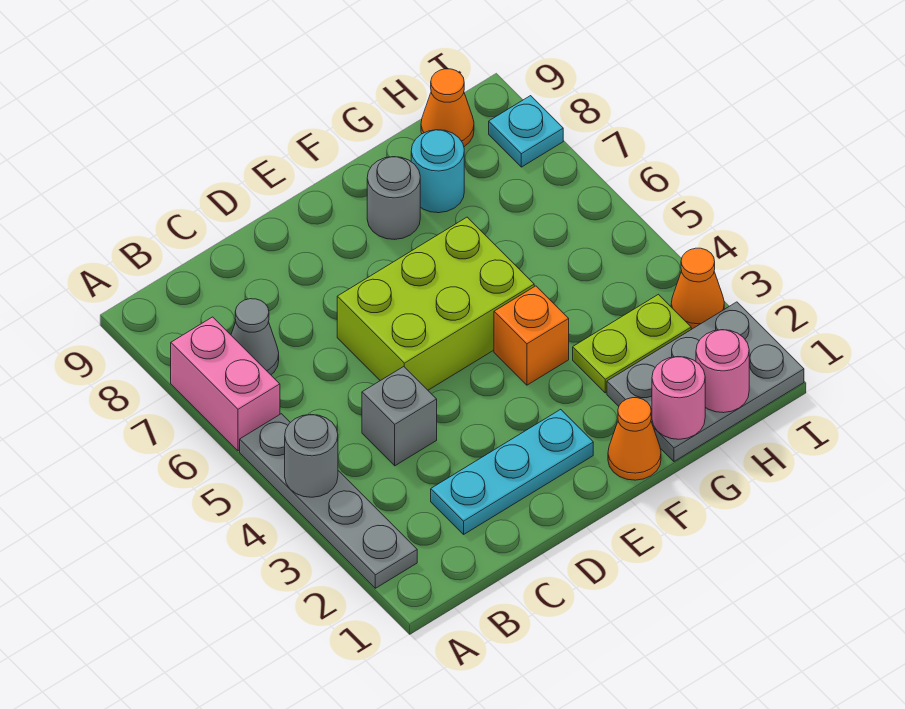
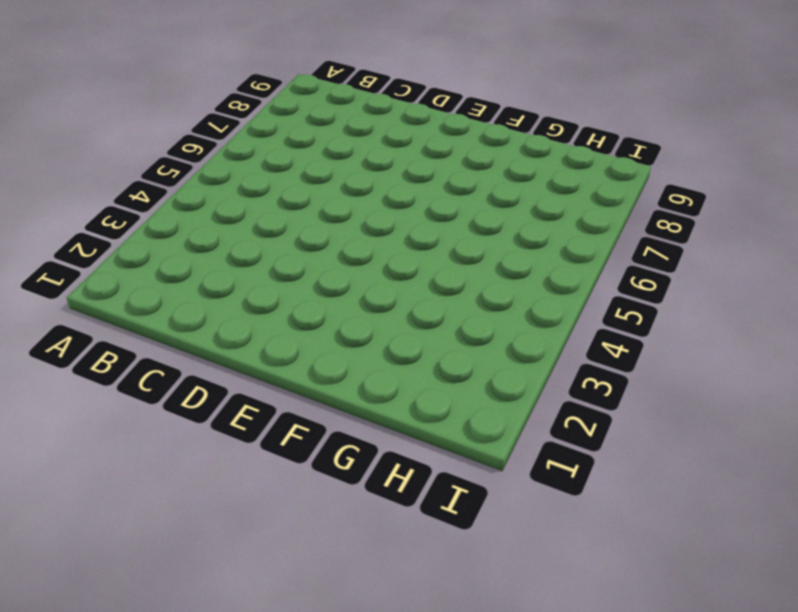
none -> grey 1x4 plate [240,414,417,588]
none -> pink 1x2 brick [171,317,280,451]
none -> grey 1x1 cone [231,299,279,375]

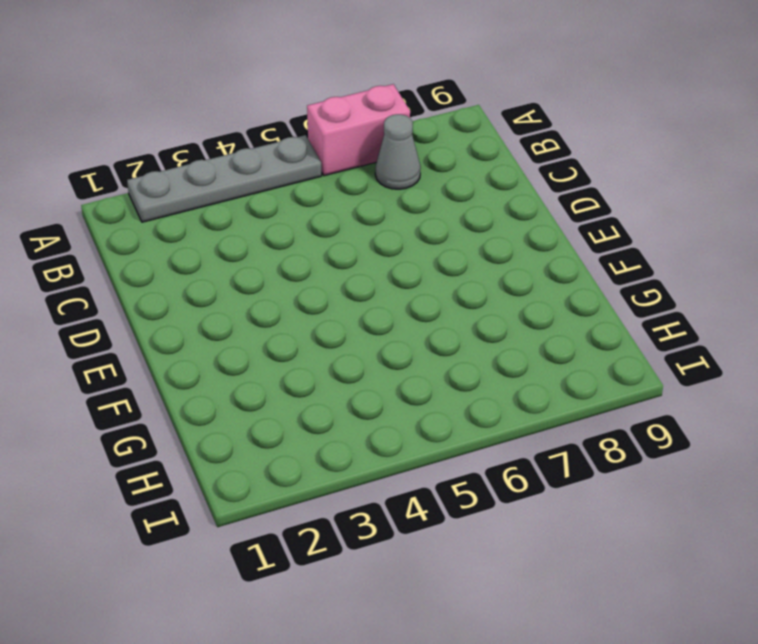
none -> cyan 1x3 plate [431,409,593,534]
none -> grey 1x1 brick [362,367,437,466]
none -> lime 2x3 brick [337,217,534,390]

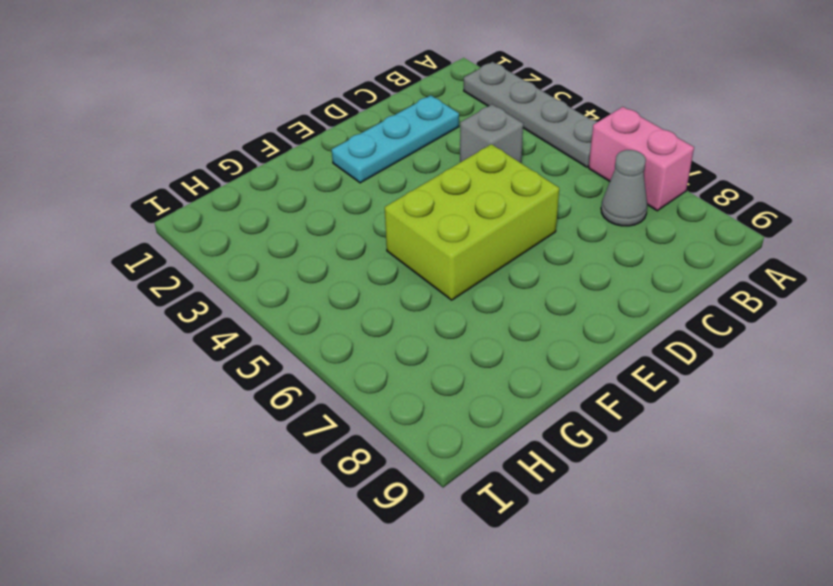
none -> orange 1x1 cone [608,398,661,480]
none -> orange 1x1 brick [494,286,569,385]
none -> grey 1x1 round brick [367,157,420,239]

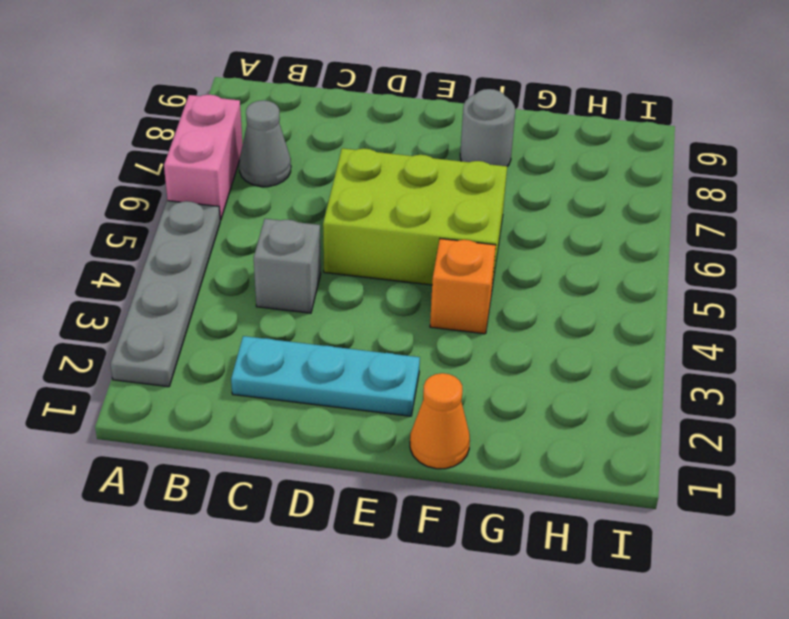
none -> grey 2x3 plate [607,302,804,461]
none -> lime 1x2 plate [573,294,691,393]
none -> cyan 1x1 round brick [411,130,464,213]

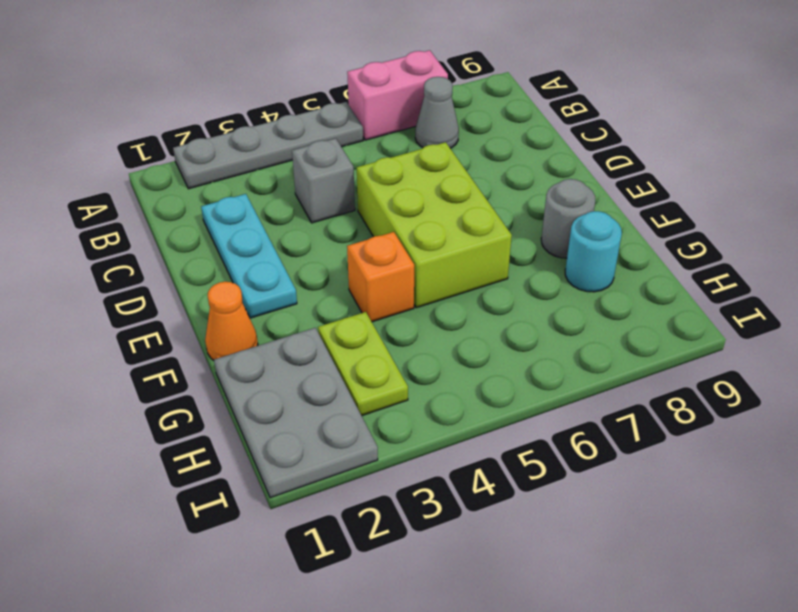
none -> orange 1x1 cone [421,69,474,147]
none -> orange 1x1 cone [671,248,724,329]
none -> cyan 1x1 plate [489,96,563,167]

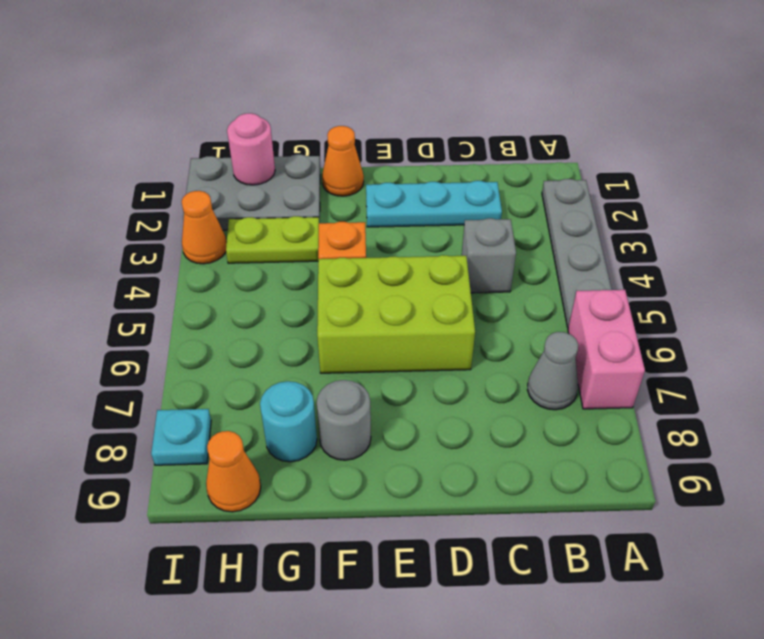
none -> grey 1x1 round brick [285,414,338,497]
none -> pink 1x1 round brick [652,357,705,439]

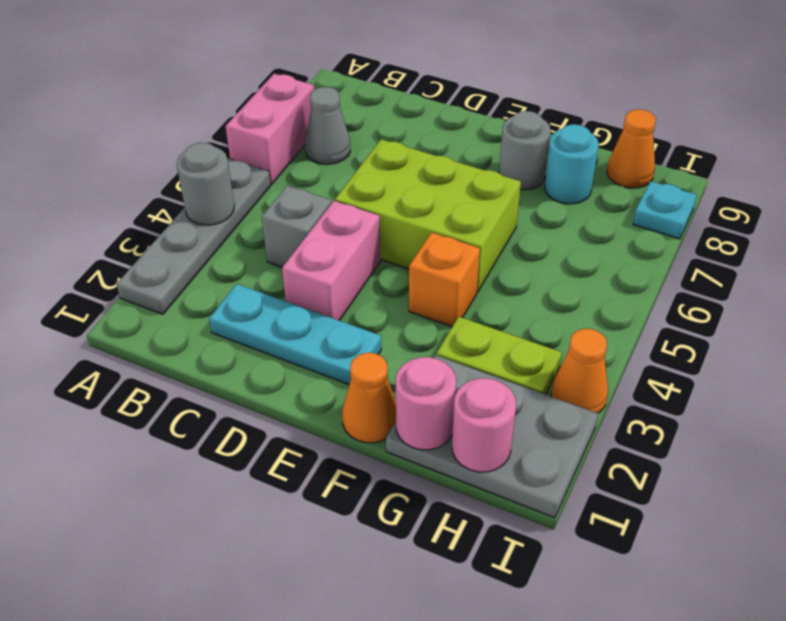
pink 1x2 brick [282,201,381,321] -> none

